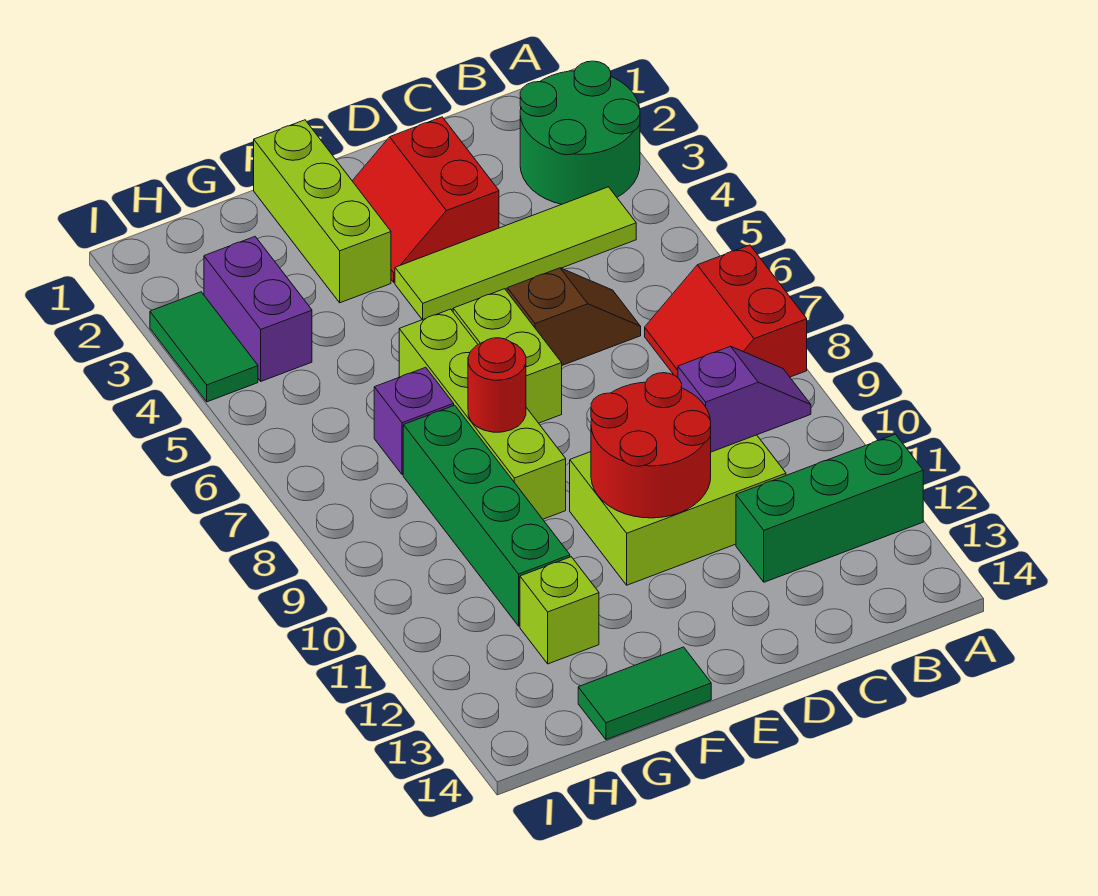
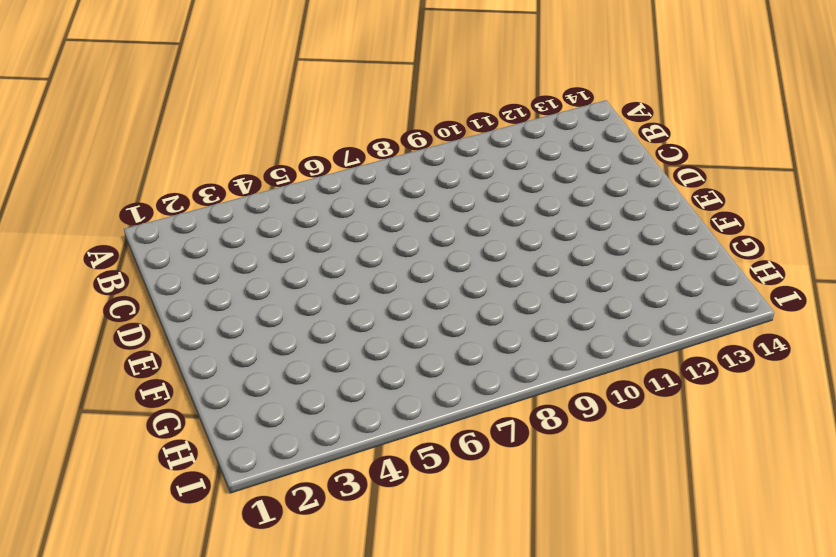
none -> green 2x2 round brick [520,61,640,204]
none -> red 2x2 slope [645,245,807,378]
none -> green 1x3 brick [736,434,923,582]

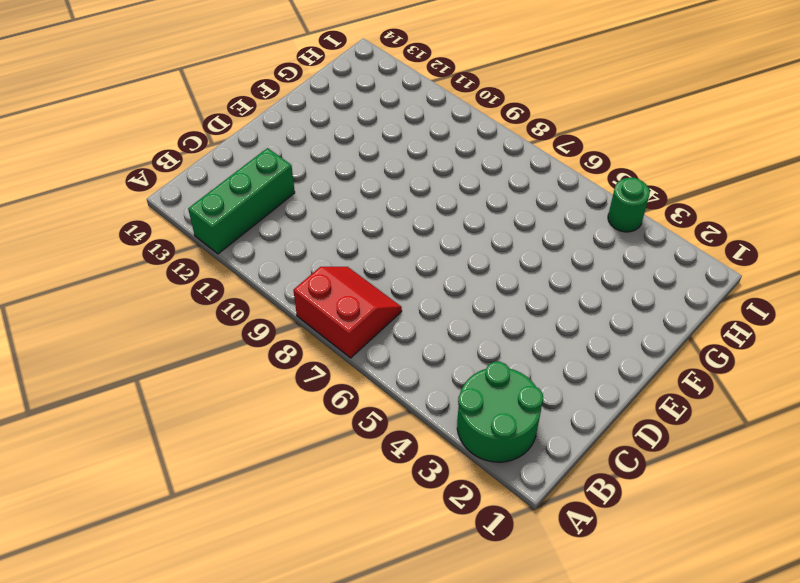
green 1x1 round brick [608,178,650,232] -> green 1x2 tile [150,292,258,402]
none -> lime 1x4 tile [395,187,636,320]
none -> brown 1x2 slope [507,268,641,365]
none -> lime 2x3 brick [570,435,786,585]

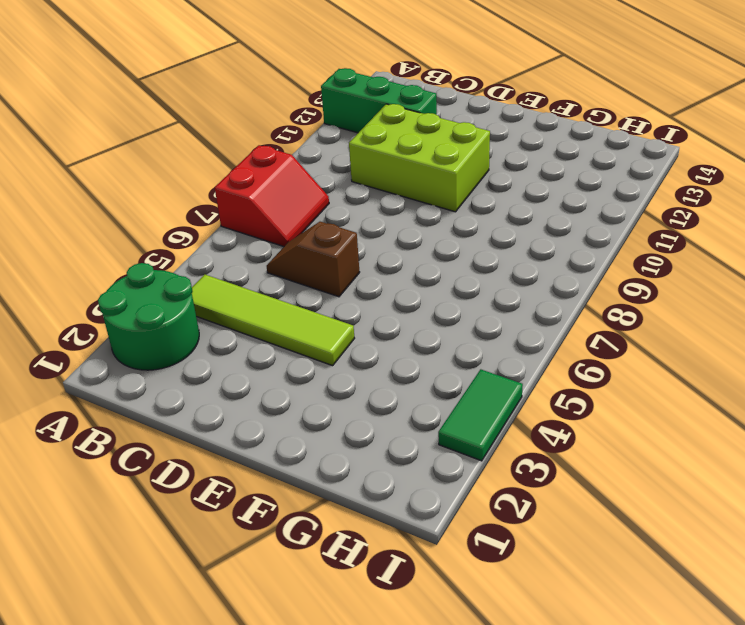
none -> red 2x2 slope [353,117,499,282]
none -> lime 1x2 brick [453,289,562,423]
none -> lime 1x3 brick [254,120,391,303]

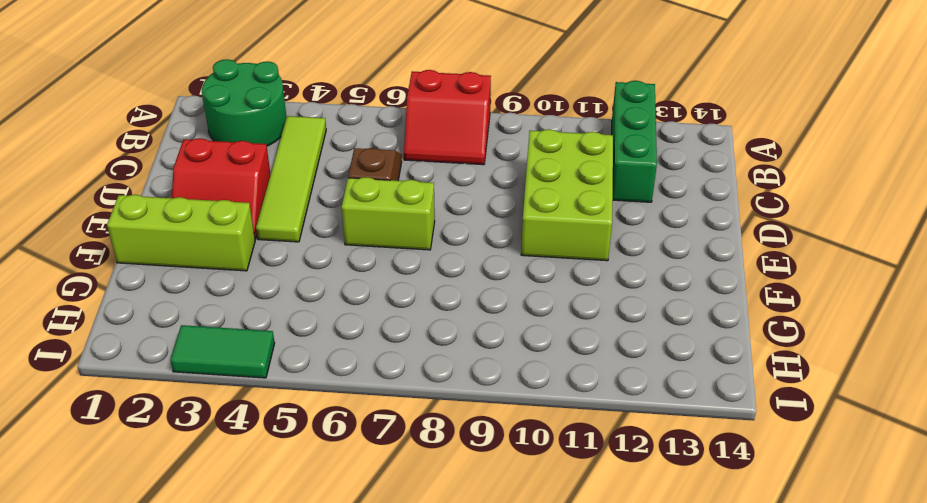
none -> lime 1x4 brick [399,309,566,519]
none -> green 1x2 tile [578,647,711,740]
none -> purple 1x1 brick [374,367,454,475]

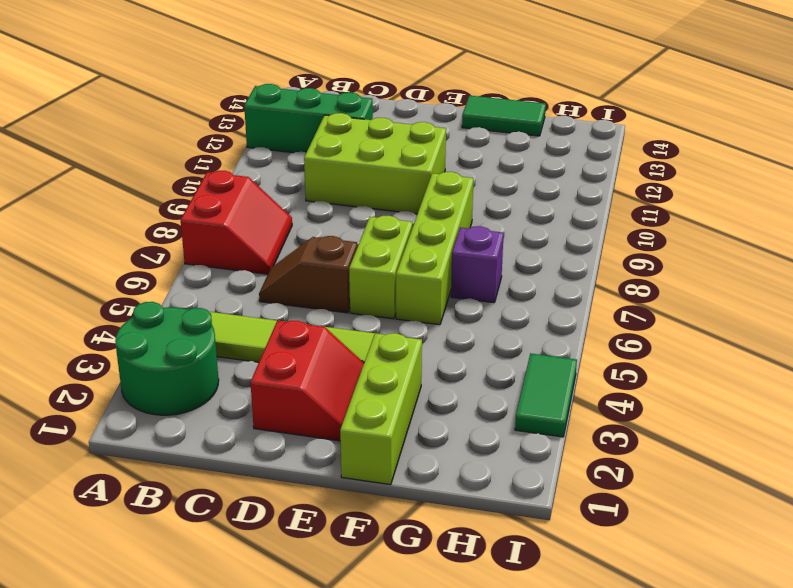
none -> green 1x4 brick [403,405,570,626]
none -> lime 1x1 brick [520,557,599,664]
none -> purple 1x2 brick [204,237,312,381]

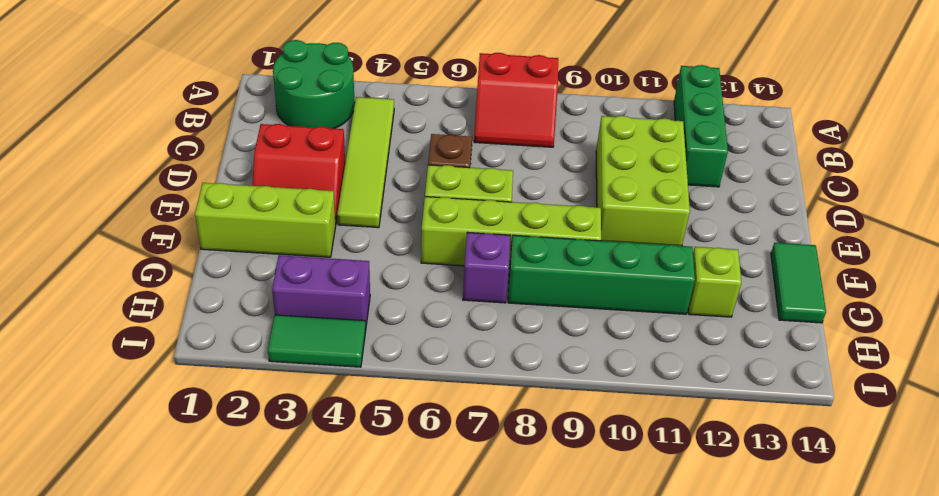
none -> purple 1x2 slope [678,346,811,452]
none -> red 2x2 round brick [591,373,711,518]
none -> red 1x1 round brick [468,338,526,432]

